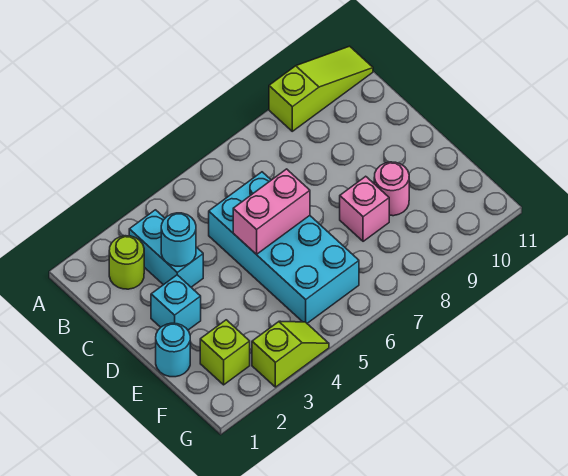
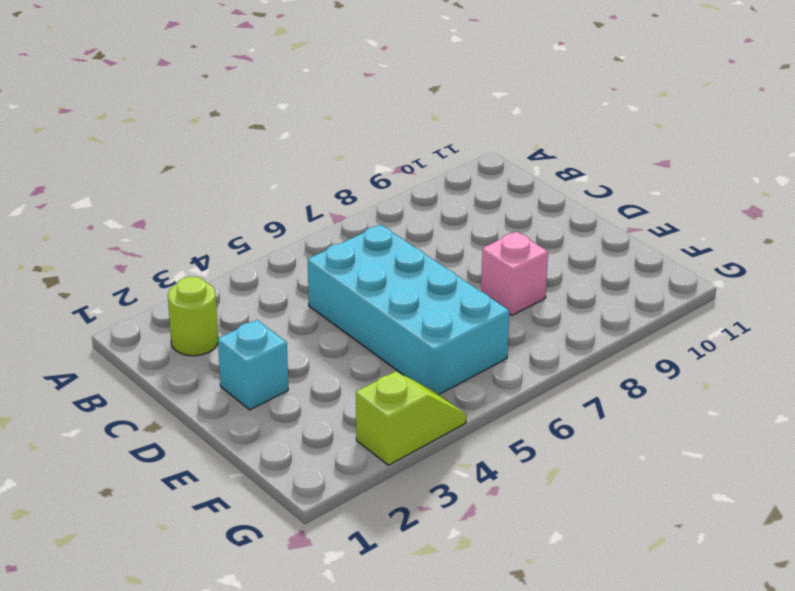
none -> lime 1x3 slope [269,46,373,131]
none -> cyan 1x2 brick [129,210,203,287]
none -> cyan 1x1 round brick [156,323,190,377]

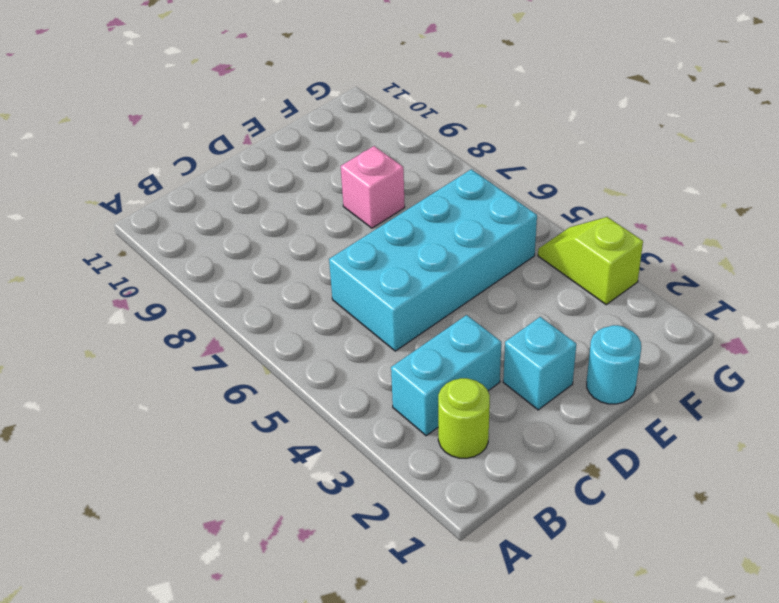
none -> lime 1x3 slope [269,46,373,131]
none -> pink 1x1 round brick [374,162,409,216]
none -> lime 1x1 brick [200,320,250,385]

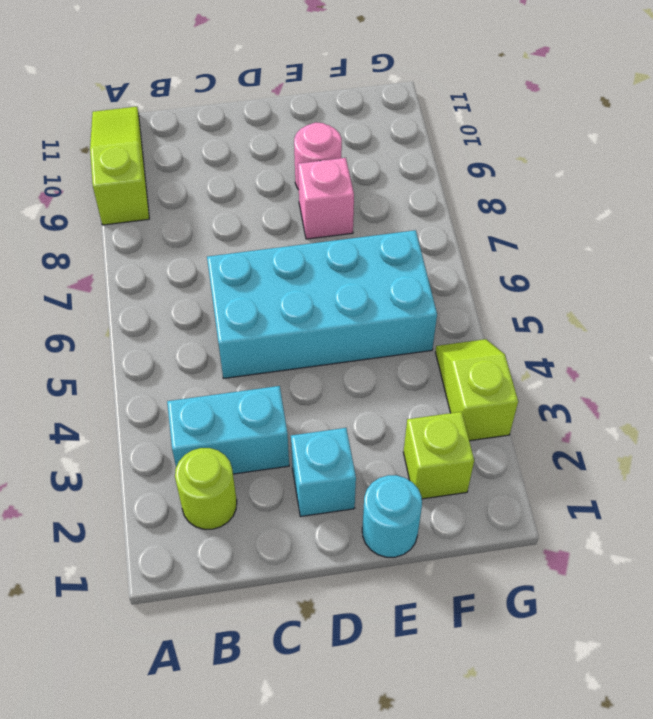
none -> cyan 1x1 round brick [161,213,196,266]
none -> pink 1x2 brick [233,169,310,254]

